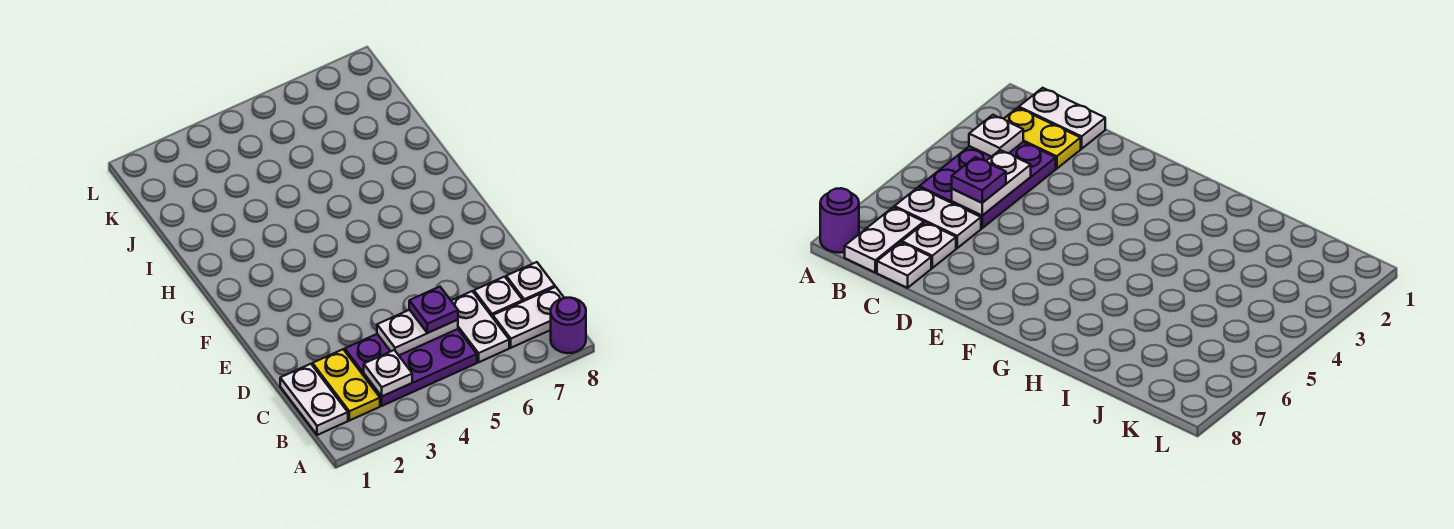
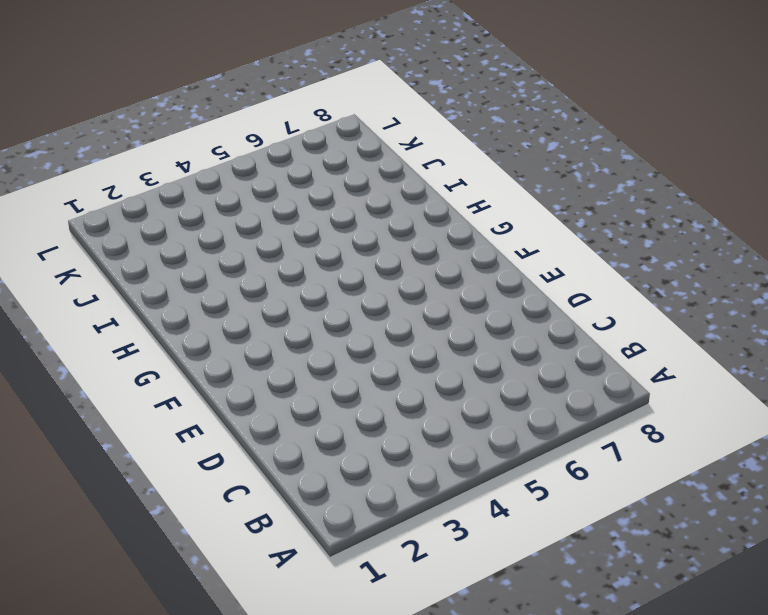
none -> purple 1x1 round brick [551,298,586,353]
none -> white 1x2 plate [280,364,348,435]

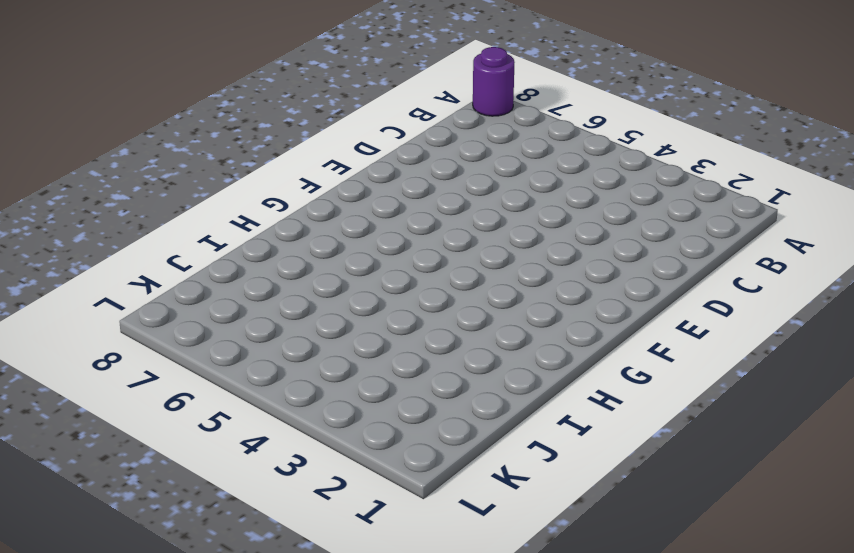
none -> white 1x2 plate [280,364,348,435]
none -> yellow 1x2 plate [313,349,380,421]

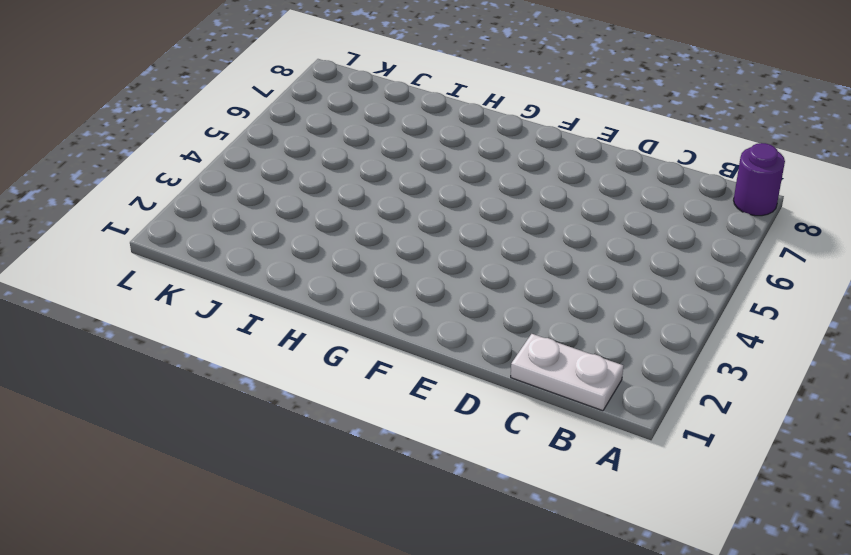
none -> yellow 1x2 plate [313,349,380,421]
none -> purple 2x3 plate [345,329,477,406]

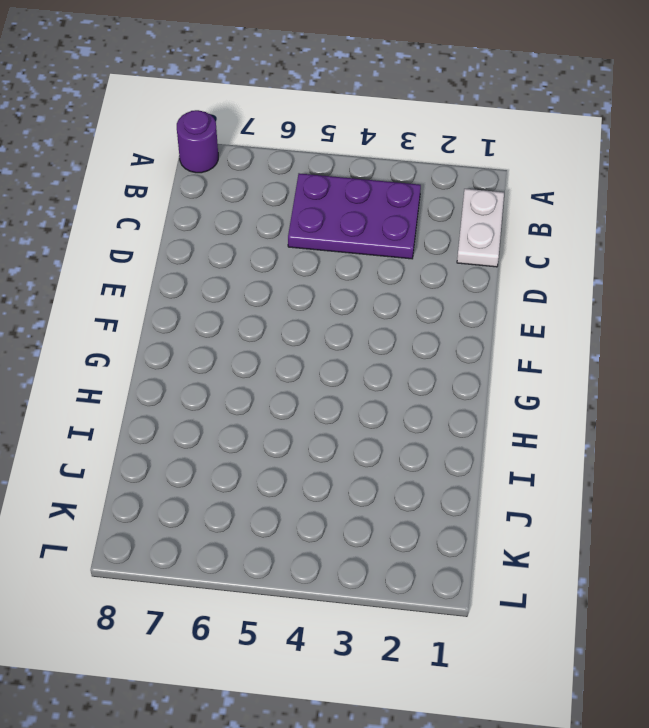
none -> yellow 1x2 plate [313,349,380,421]
none -> white 1x2 plate [451,291,509,362]

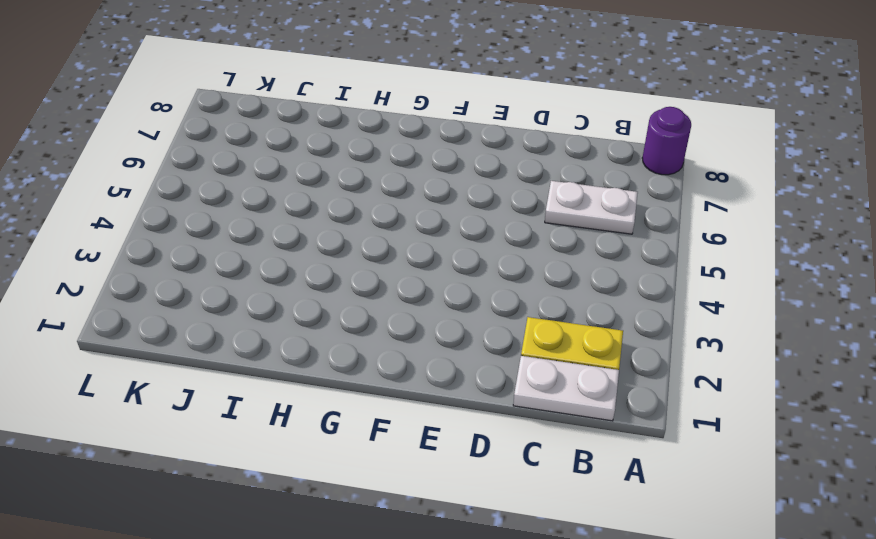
none -> purple 2x3 plate [345,329,477,406]
none -> white 1x2 plate [493,287,564,348]

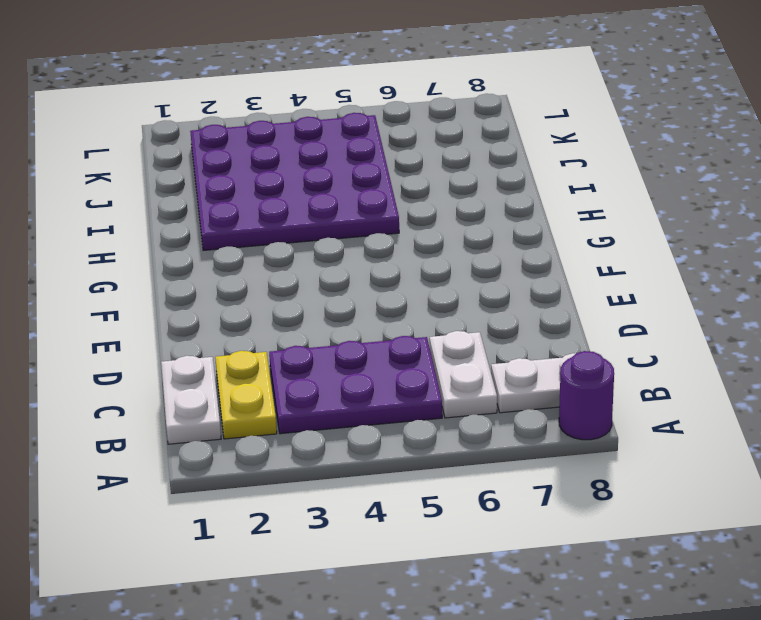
purple 4x4 plate [190,113,399,250] -> none
none -> white 1x1 plate [474,277,523,317]
none -> white 1x1 plate [506,262,555,301]

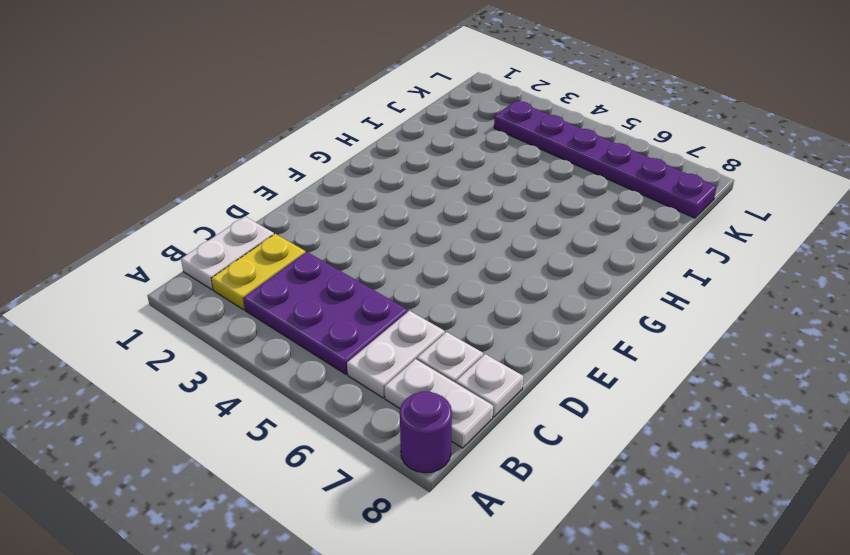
purple 1x6 plate [494,101,717,218] -> none
none -> white 1x1 plate [364,350,412,396]
none -> white 1x2 plate [377,310,458,355]

